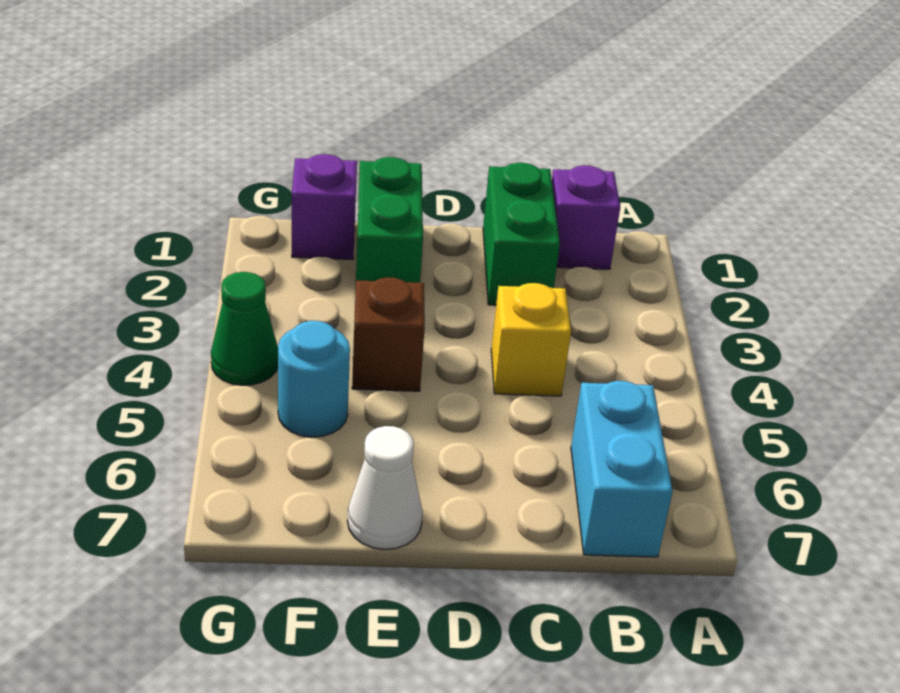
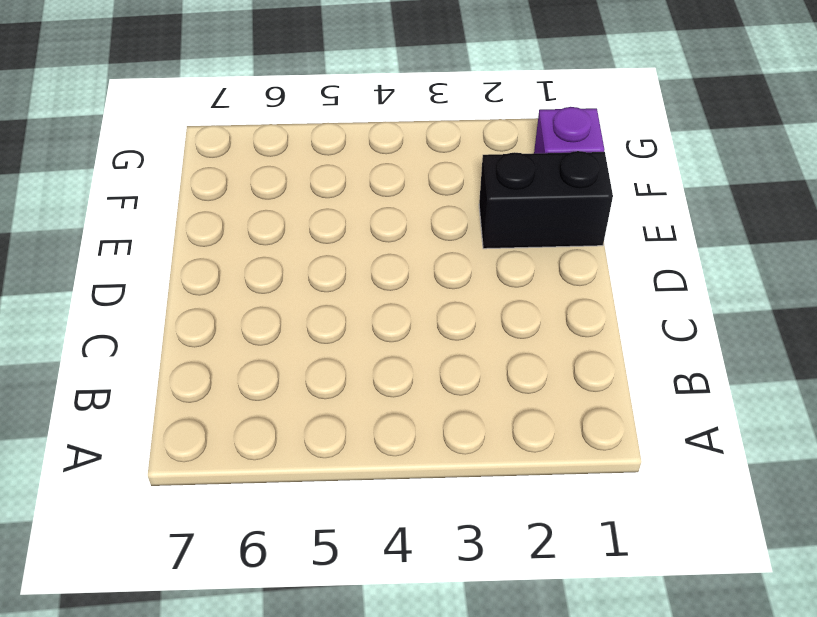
black 1x2 brick [479,151,613,249] -> green 1x2 brick [355,157,423,292]
none -> purple 1x1 brick [552,165,620,269]
none -> cyan 1x2 brick [571,381,673,557]

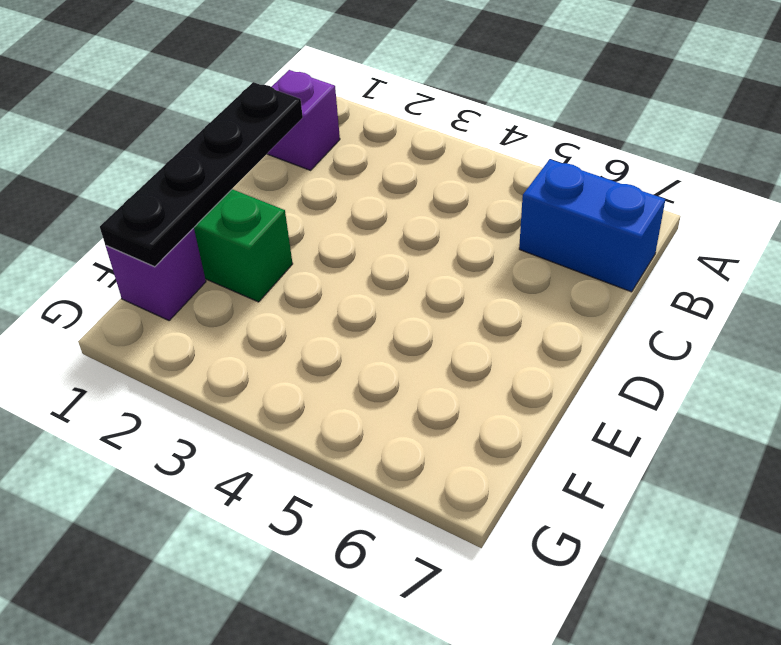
blue 1x2 brick [519,159,665,292] -> cyan 1x2 brick [571,381,673,557]
black 1x4 plate [100,82,303,267] -> none
none -> green 1x2 brick [483,163,560,305]
none -> yellow 1x1 brick [491,283,571,396]

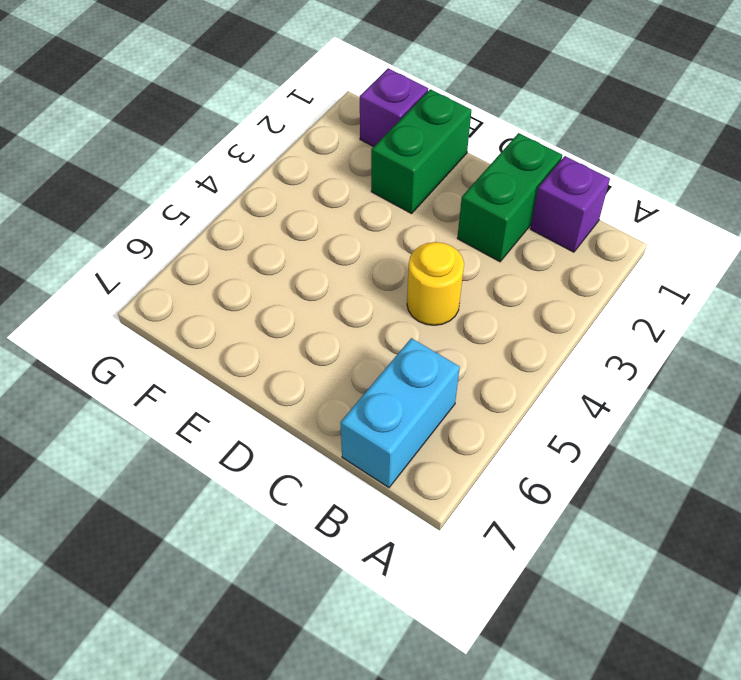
yellow 1x1 round brick [407,242,464,325] -> yellow 1x1 brick [491,283,571,396]
none -> brown 1x1 brick [352,278,425,391]
none -> white 1x1 cone [347,426,423,549]

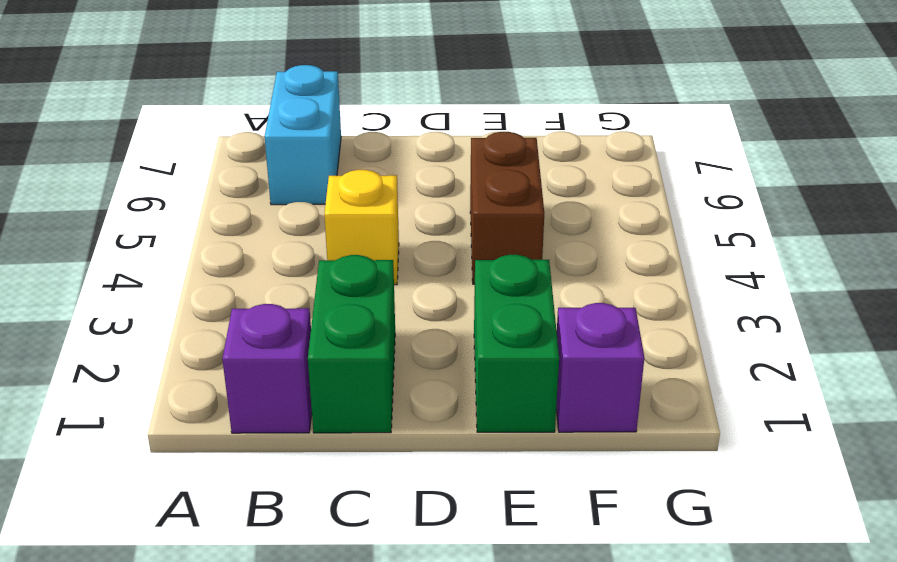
brown 1x2 brick [470,132,544,284] -> brown 1x1 brick [352,278,425,391]
none -> white 1x1 cone [347,426,423,549]
none -> cyan 1x1 round brick [278,321,350,437]

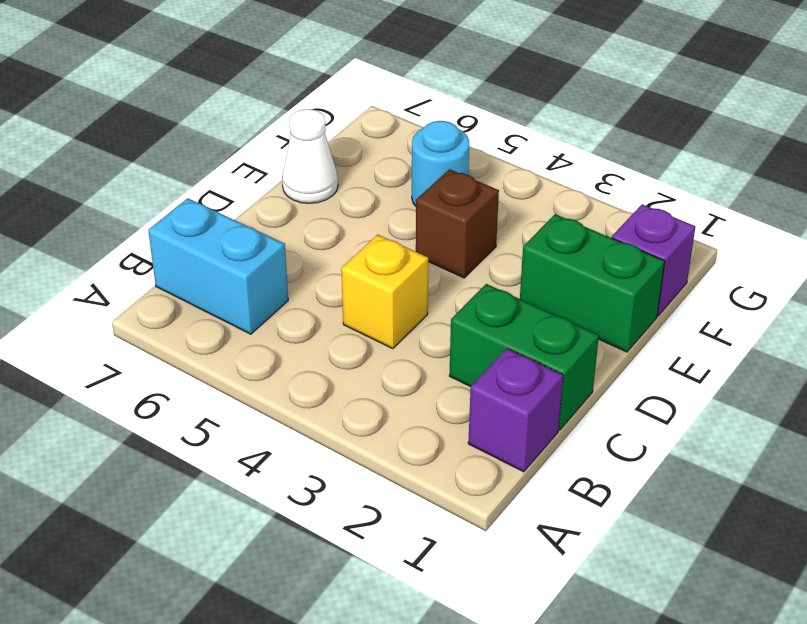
none -> green 1x1 cone [211,272,278,385]

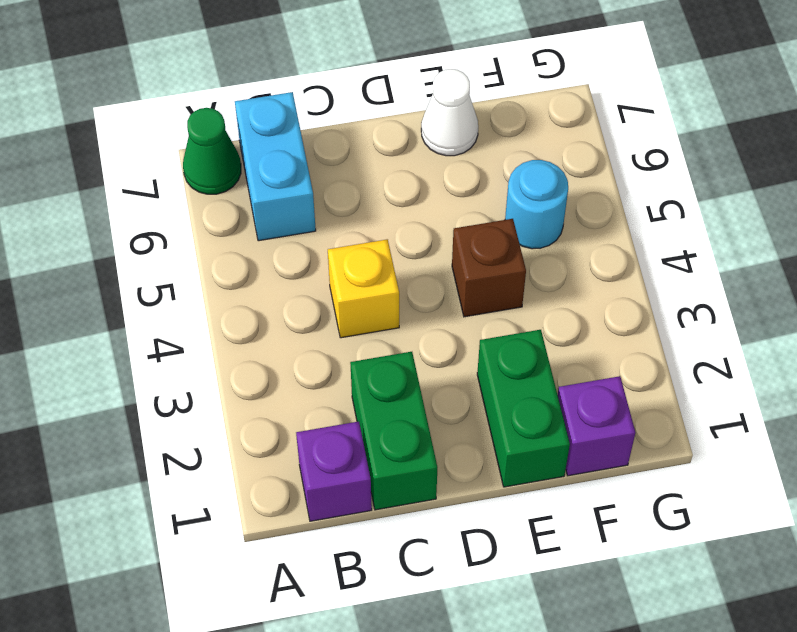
green 1x1 cone [183,108,241,194] -> green 1x1 cone moved to [211,272,278,385]

